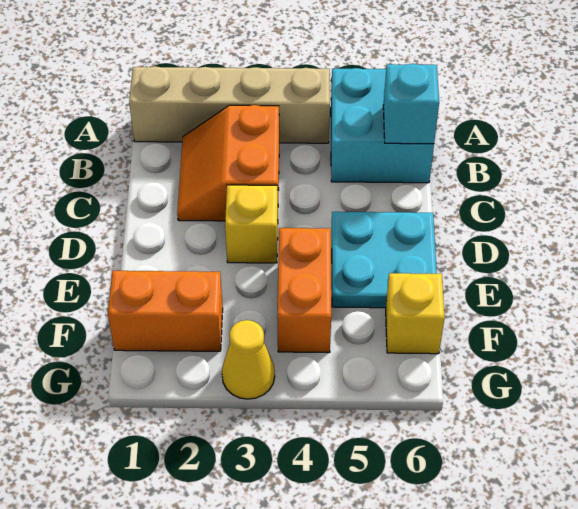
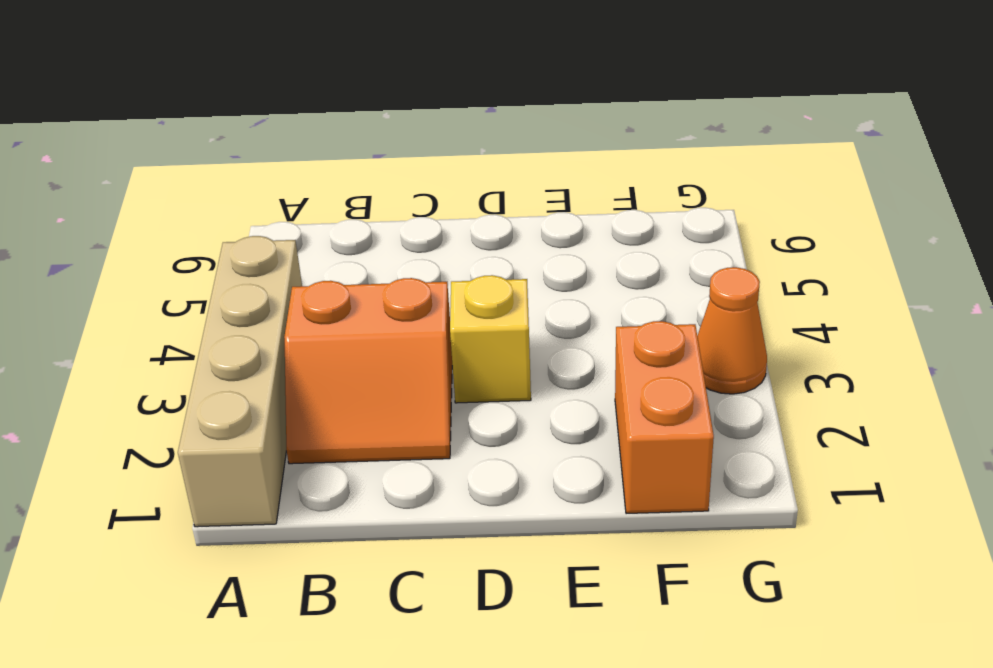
orange 1x1 cone [697,267,767,394] -> yellow 1x1 cone [222,320,275,399]
none -> cyan 2x2 brick [331,68,434,183]
none -> cyan 2x2 plate [332,212,437,308]

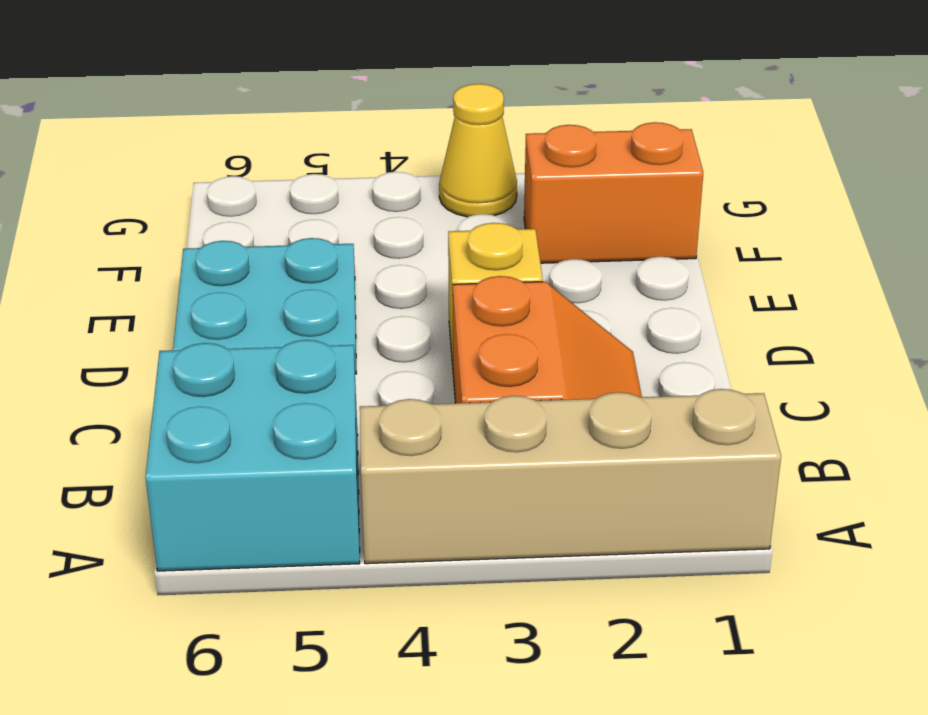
none -> orange 1x2 brick [277,228,331,353]
none -> yellow 1x1 brick [386,273,445,354]

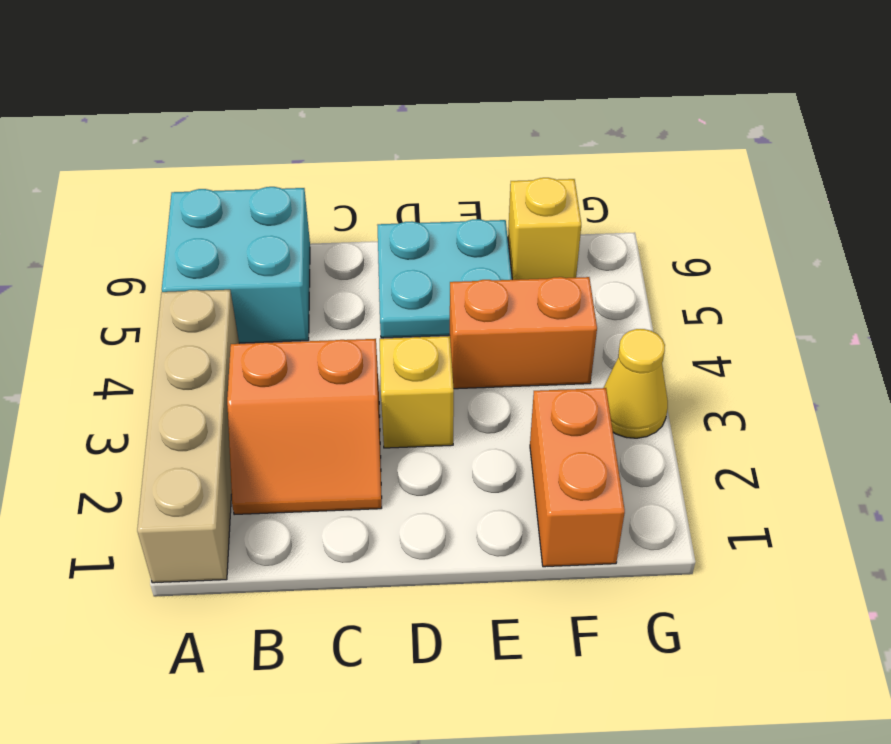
none -> cyan 1x1 brick [383,64,439,144]

